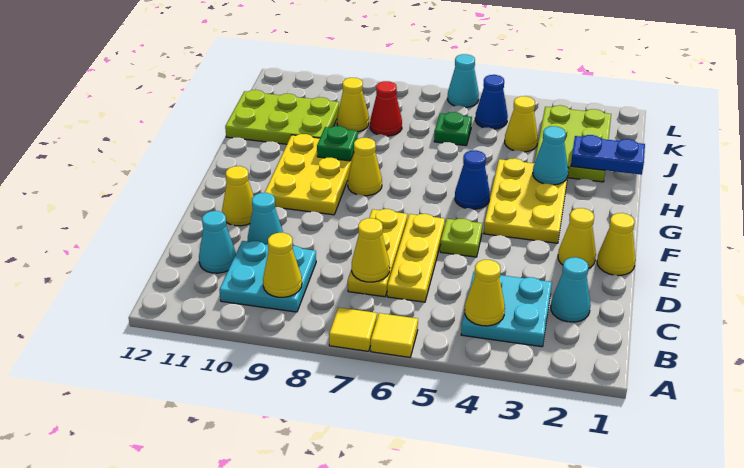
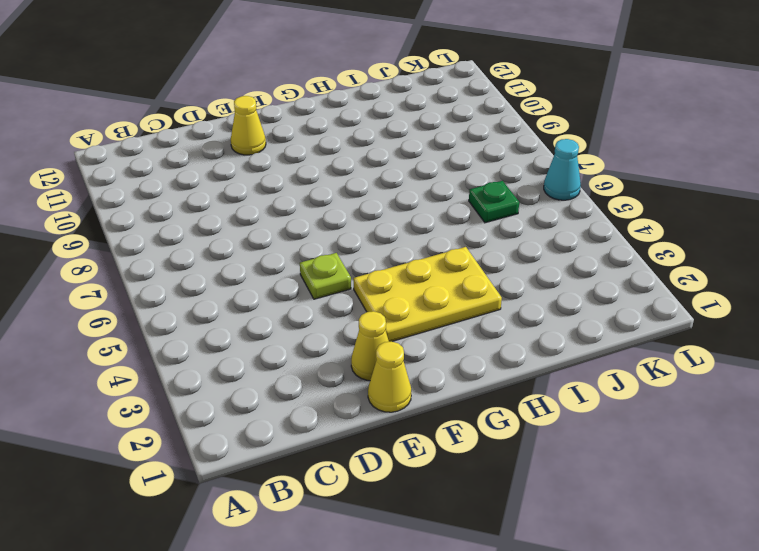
none -> yellow 1x1 tile [371,313,418,357]
none -> yellow 1x1 tile [329,307,377,351]
none -> cyan 2x2 plate [461,272,552,347]
none -> cyan 2x2 plate [220,241,316,312]

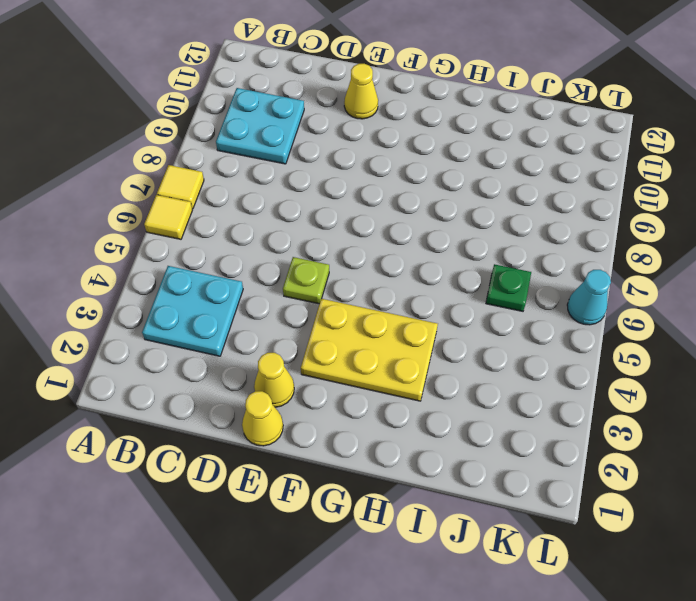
none -> cyan 1x1 cone [551,257,591,322]
none -> yellow 1x3 plate [387,214,445,302]
none -> yellow 1x3 plate [348,209,407,297]
none -> cyan 1x1 cone [199,211,236,273]

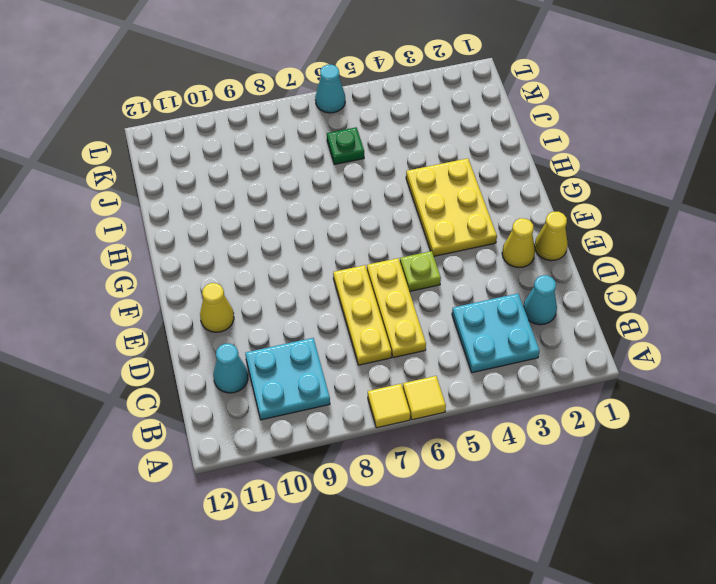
none -> cyan 1x1 cone [248,193,283,244]
none -> yellow 2x3 plate [265,134,354,215]
none -> blue 1x1 cone [455,150,490,209]
none -> yellow 1x1 cone [348,138,382,196]

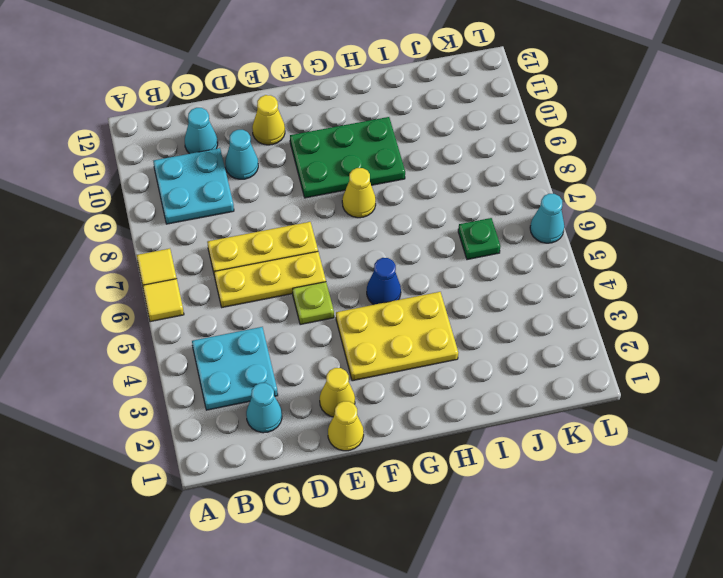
green 2x3 plate [290,117,405,198] -> yellow 2x3 plate [265,134,354,215]
none -> lime 2x3 plate [535,105,611,182]
none -> lime 2x3 plate [225,90,339,144]
none -> yellow 1x1 cone [505,96,538,152]
none -> red 1x1 cone [370,81,402,136]

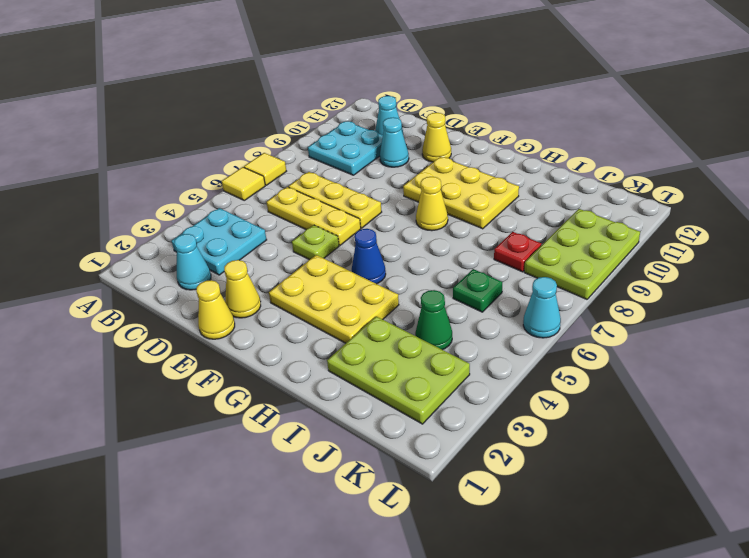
green 1x1 cone [415,290,452,350] -> yellow 1x1 cone [505,96,538,152]
red 1x1 plate [494,232,541,272] -> red 1x1 cone [370,81,402,136]
lime 2x3 plate [524,209,640,299] -> lime 2x3 plate moved to [225,90,339,144]
none -> yellow 1x1 cone [337,78,369,132]
none -> blue 1x1 cone [475,75,508,129]
none -> yellow 1x1 cone [465,260,505,326]
none -> yellow 1x1 cone [263,233,302,297]

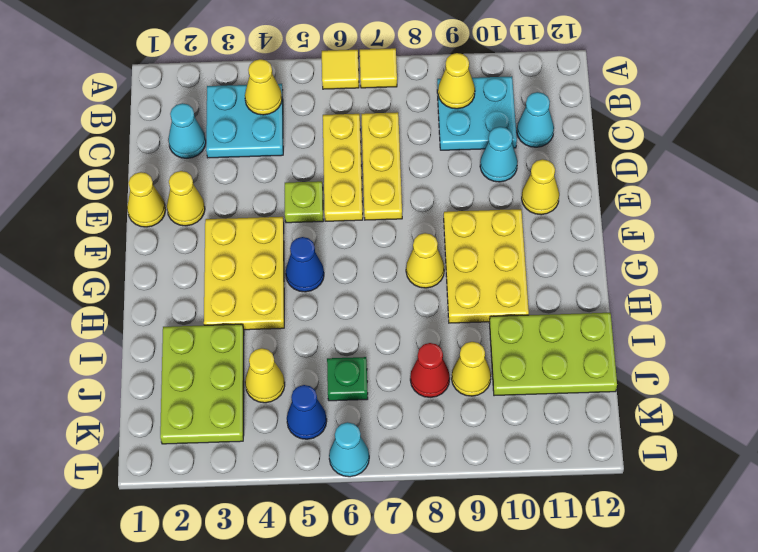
none -> yellow 1x1 cone [352,218,390,282]
none -> cyan 1x1 cone [533,126,568,185]
none -> green 1x1 plate [317,126,358,161]
none -> blue 1x2 plate [571,135,645,175]

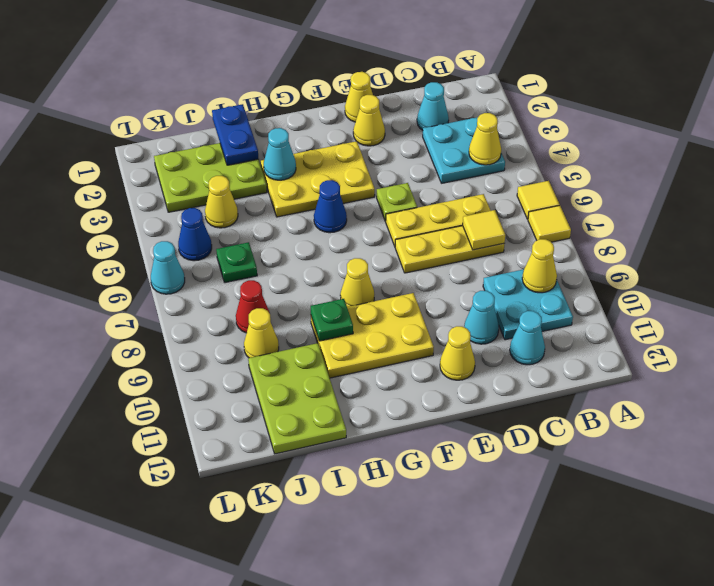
yellow 1x1 tile [463,210,505,250] -> yellow 1x1 cone [352,218,390,282]

